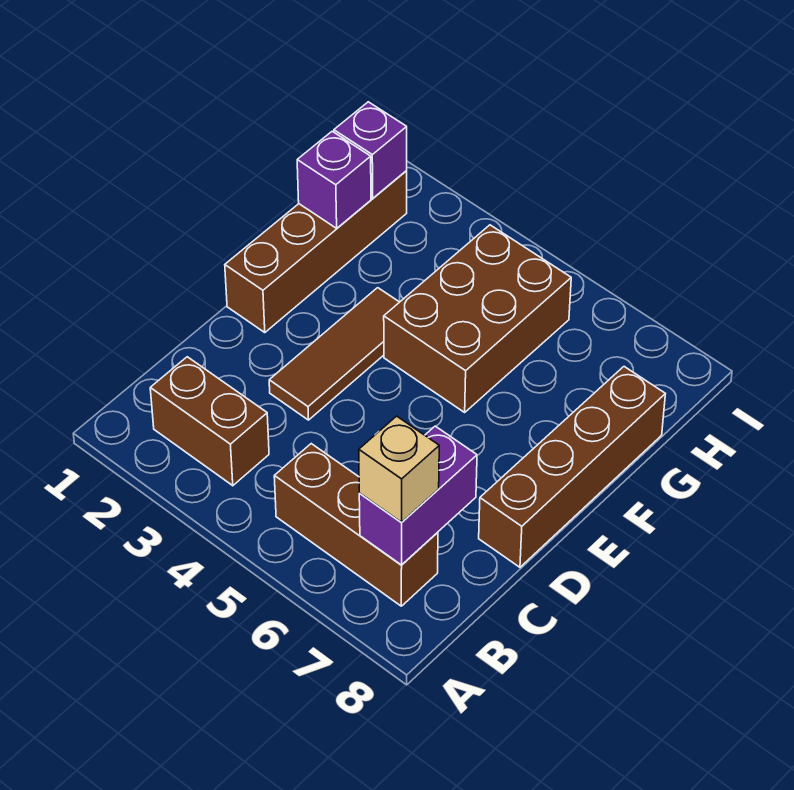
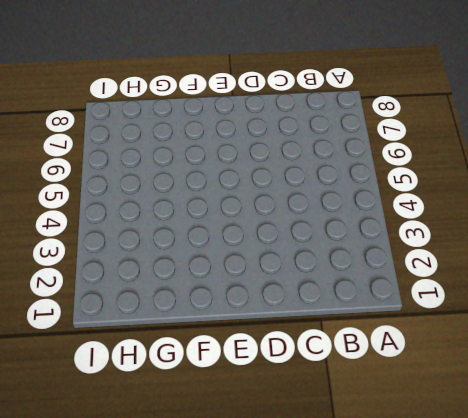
none -> brown 1x2 brick [150,357,269,486]
none -> brown 1x3 brick [274,444,438,606]

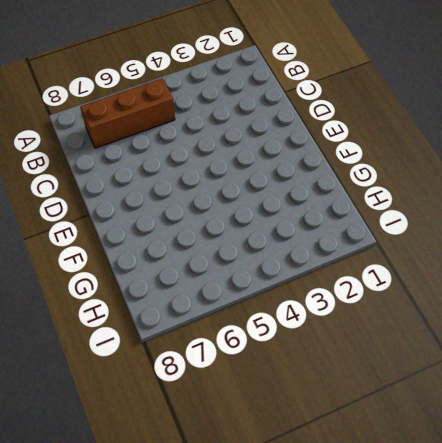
none -> brown 1x2 brick [150,357,269,486]
none -> brown 1x3 tile [269,288,399,420]

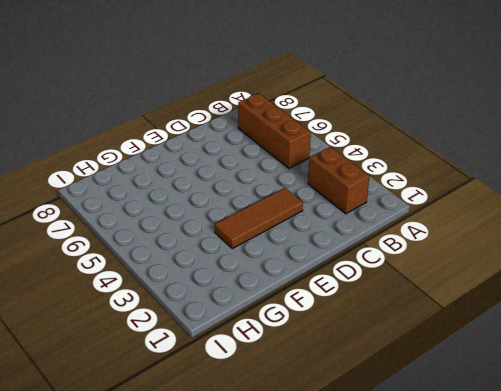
none -> brown 1x4 brick [479,367,665,567]
none -> brown 1x4 brick [225,171,407,333]

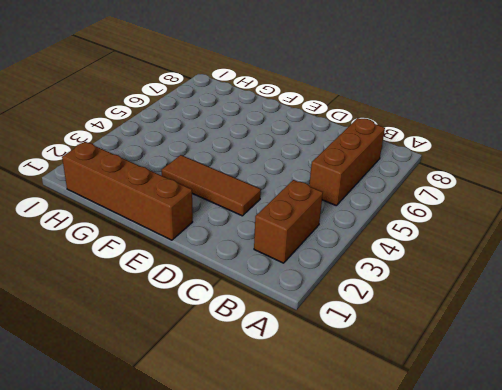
none -> brown 1x4 brick [479,367,665,567]
none -> brown 2x3 brick [384,225,571,412]

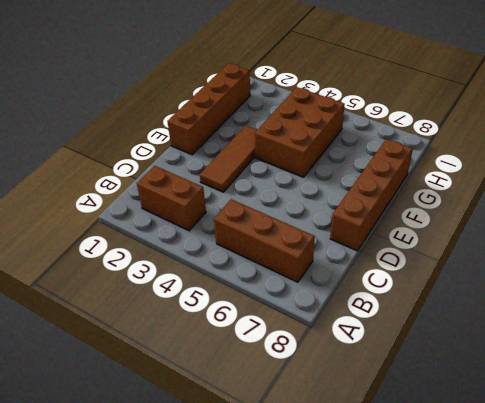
none -> purple 1x2 brick [359,426,477,565]
none -> purple 1x1 brick [297,131,371,228]

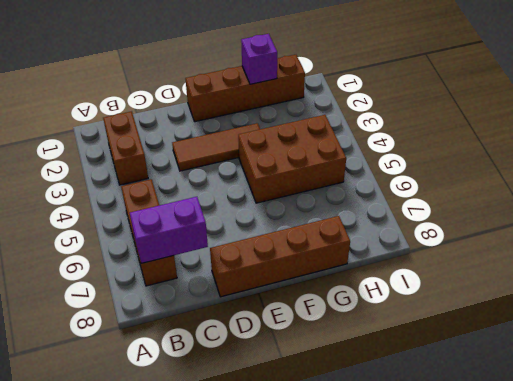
none -> purple 1x1 brick [334,102,407,198]
none -> tan 1x1 brick [359,416,439,522]

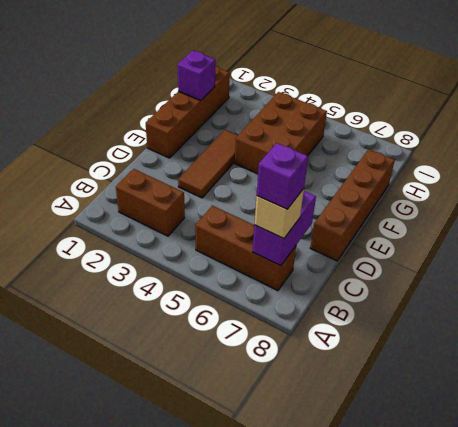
purple 1x1 brick [257,143,308,209] -> purple 1x1 brick moved to [334,102,407,198]

